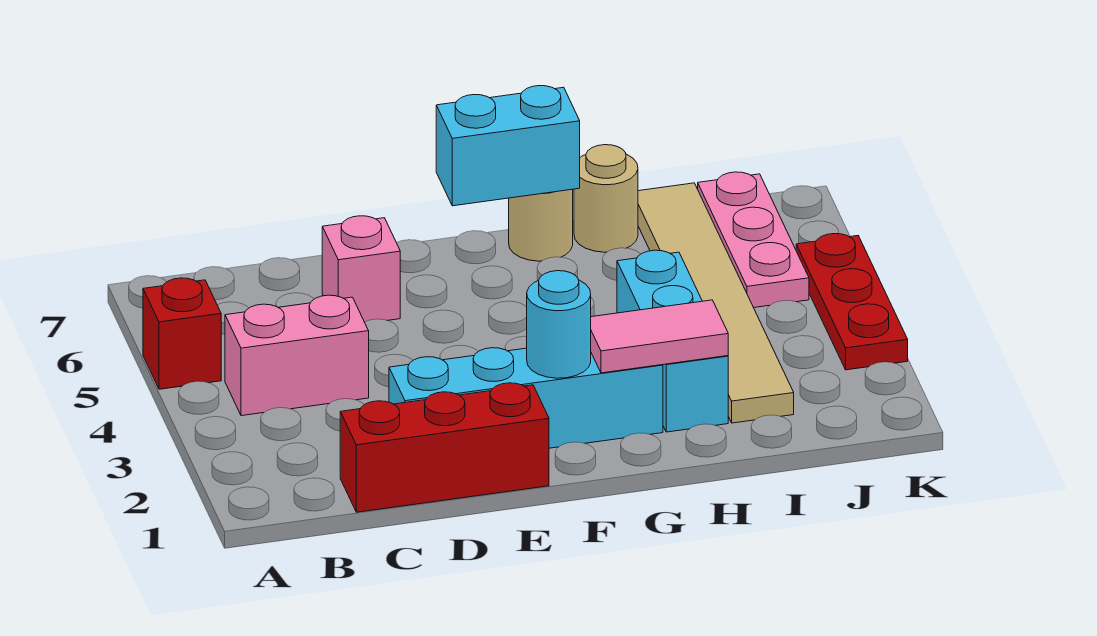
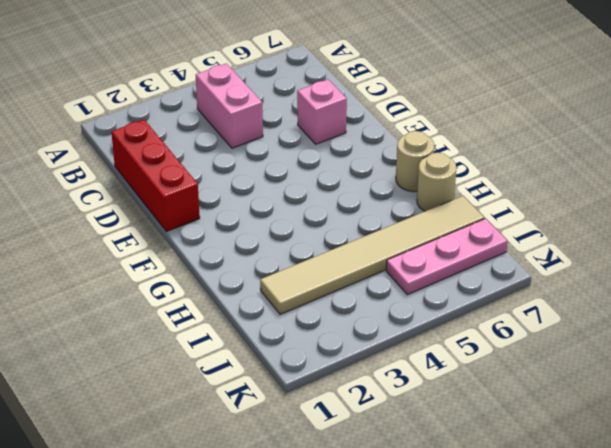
none -> red 1x1 brick [143,278,221,389]
none -> cyan 1x4 brick [389,348,663,448]
none -> cyan 1x3 brick [617,250,728,432]

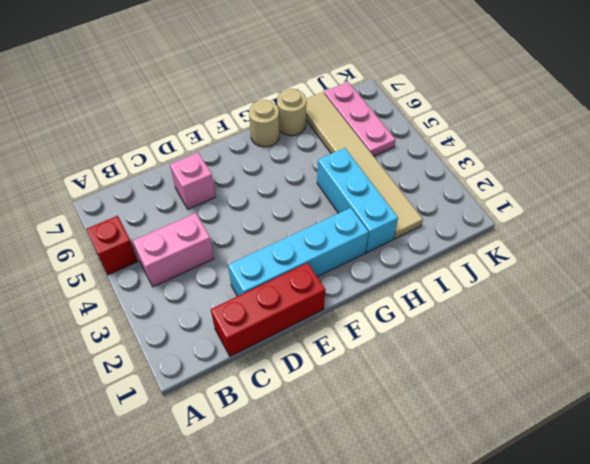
none -> red 1x3 plate [796,234,908,370]
none -> cyan 1x1 round brick [527,271,591,378]
none -> cyan 1x2 brick [436,86,580,206]

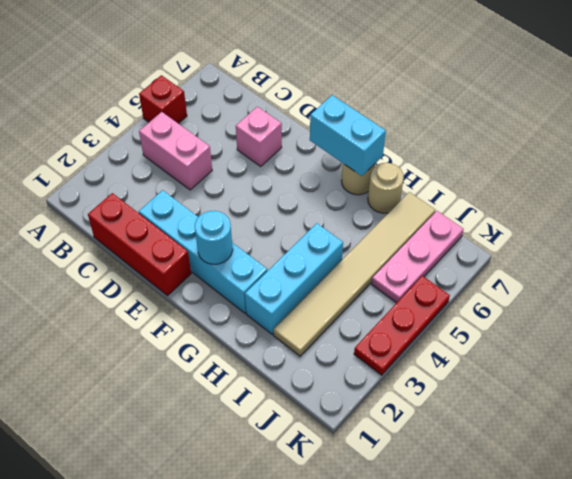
none -> pink 1x2 tile [591,300,728,373]

